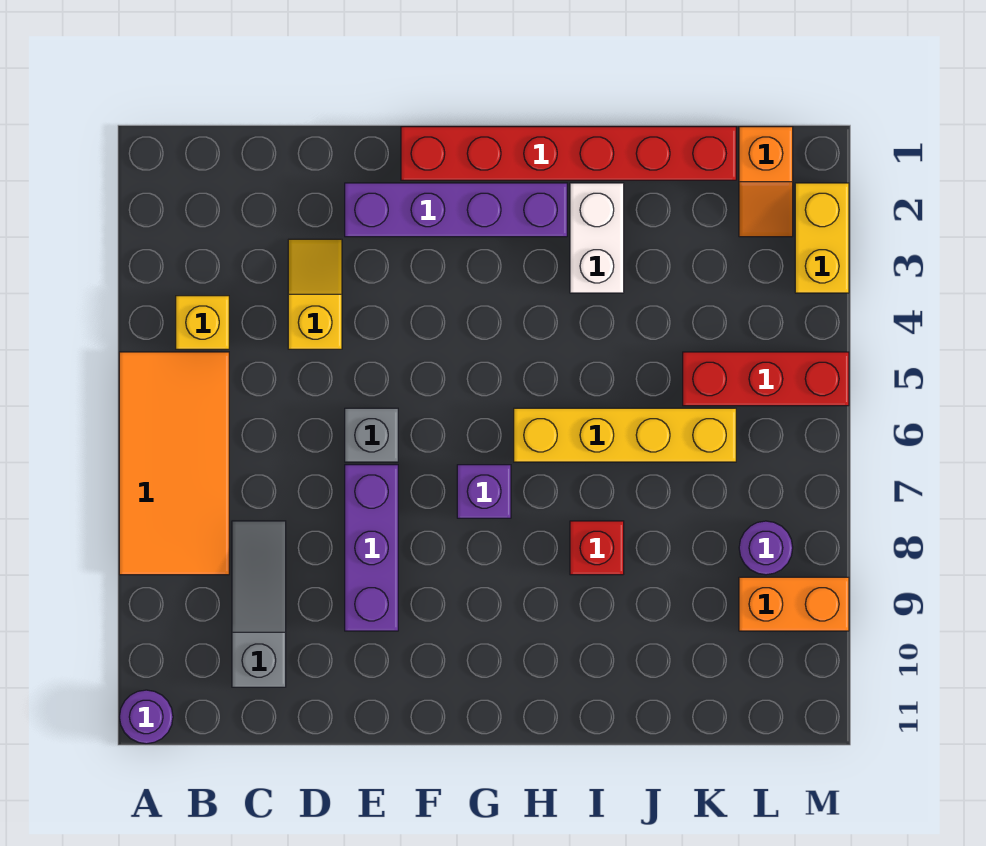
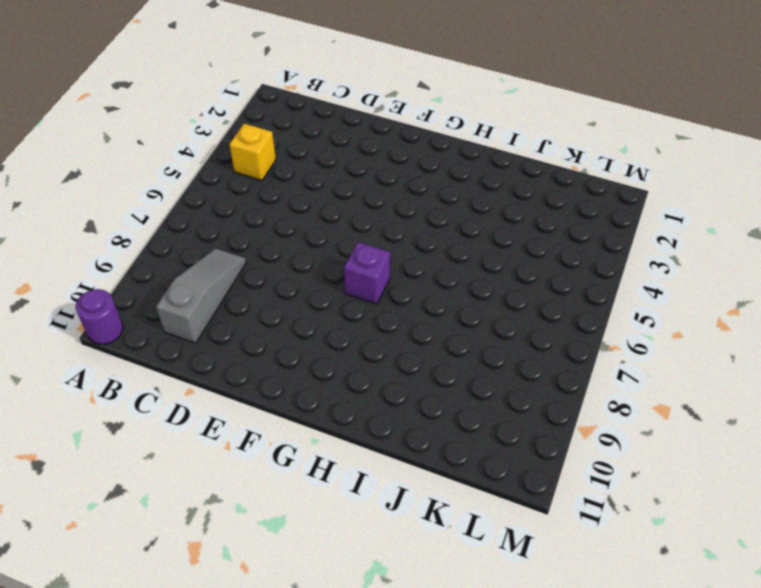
none -> orange 2x4 tile [119,352,229,575]
none -> yellow 1x2 slope [288,239,342,349]
none -> purple 1x4 brick [345,183,567,237]

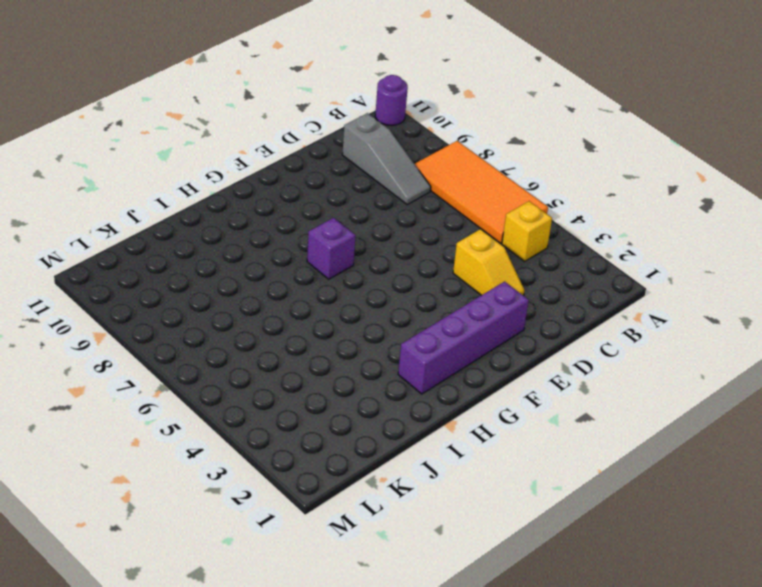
none -> grey 1x1 brick [345,408,398,462]
none -> purple 1x3 brick [345,465,398,631]
none -> red 1x6 brick [401,127,736,180]

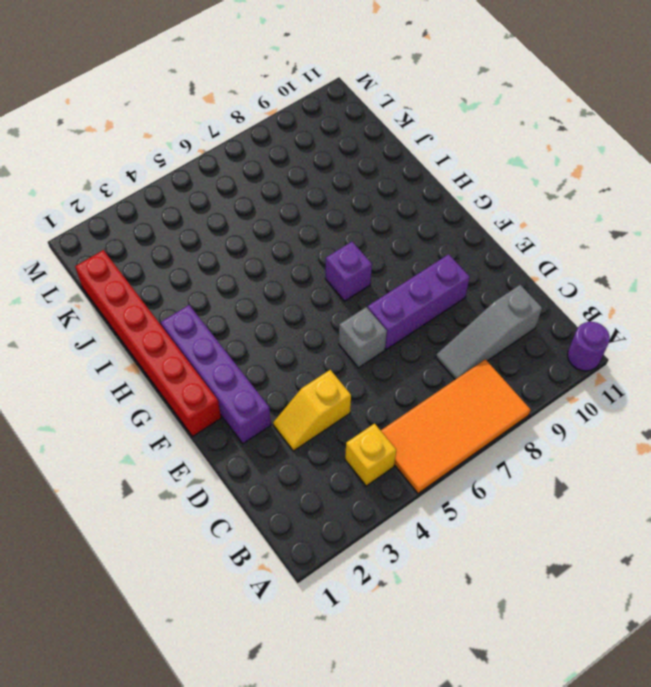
none -> yellow 1x4 brick [514,408,736,462]
none -> white 1x2 brick [570,183,624,293]
none -> red 1x1 brick [570,521,624,575]

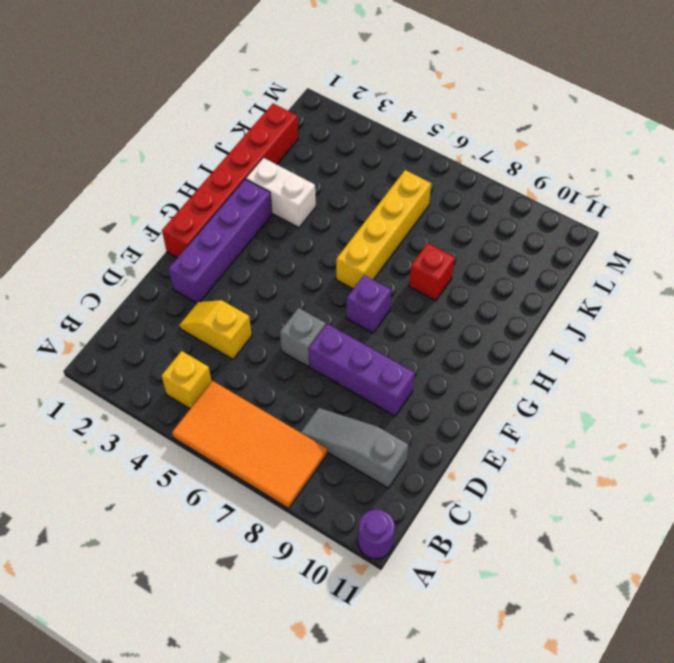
none -> red 1x3 brick [683,352,849,406]
none -> orange 1x2 slope [739,127,793,237]
none -> purple 1x1 round brick [739,521,793,575]

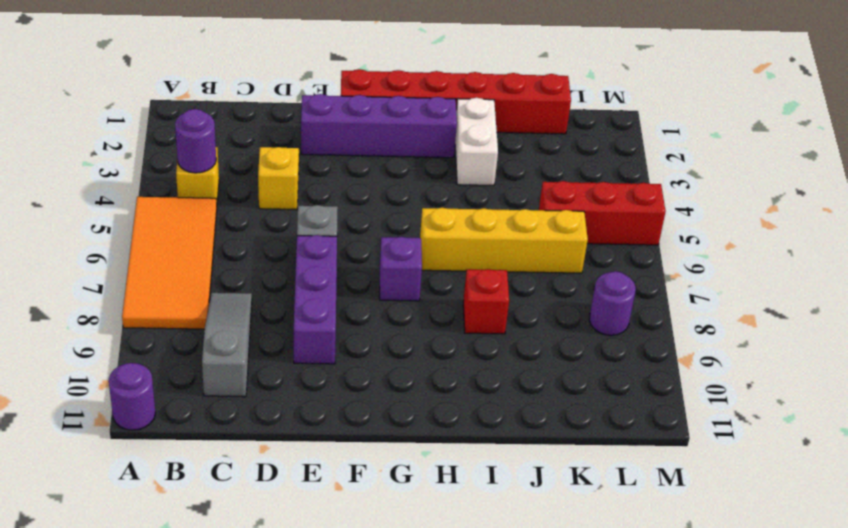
purple 1x1 round brick [175,109,216,173] -> none
none -> orange 1x2 slope [739,127,793,237]
none -> orange 1x2 brick [739,577,849,631]
none -> yellow 1x2 brick [795,183,849,293]

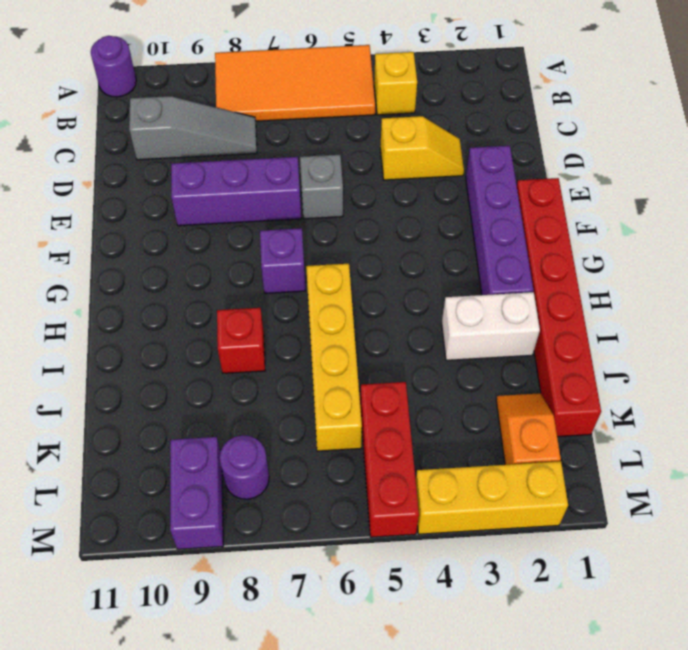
orange 1x2 slope [496,393,561,465] -> orange 1x2 slope turned to [739,127,793,237]
purple 1x2 brick [170,437,223,549] -> orange 1x2 brick [739,577,849,631]
yellow 1x3 brick [416,461,568,534] -> yellow 1x2 brick [795,183,849,293]

